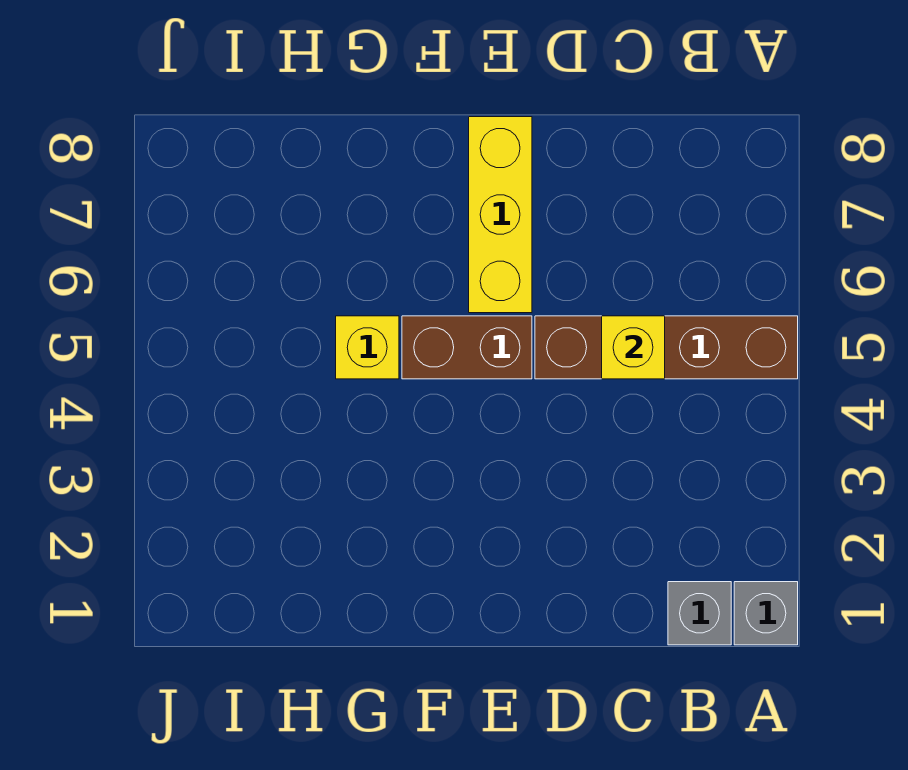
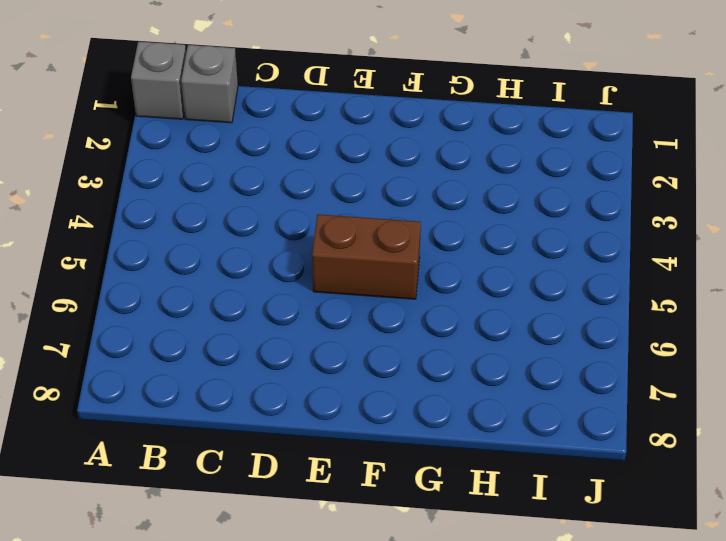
none -> brown 1x4 brick [535,316,798,379]
none -> yellow 1x3 brick [469,117,532,313]

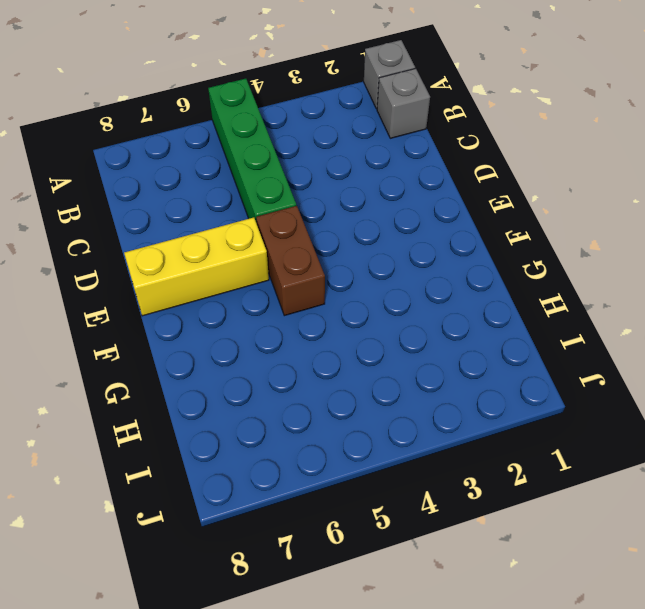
green 1x4 brick [208,79,296,223] -> brown 1x4 brick [535,316,798,379]
none -> yellow 1x1 brick [336,316,399,379]
none -> yellow 1x1 brick [602,316,665,379]

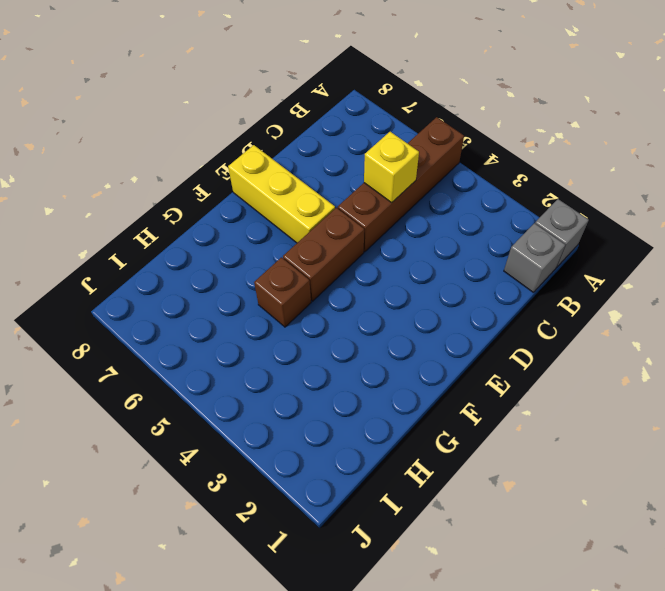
brown 1x1 brick [254,257,311,327] -> yellow 1x1 brick [336,316,399,379]

